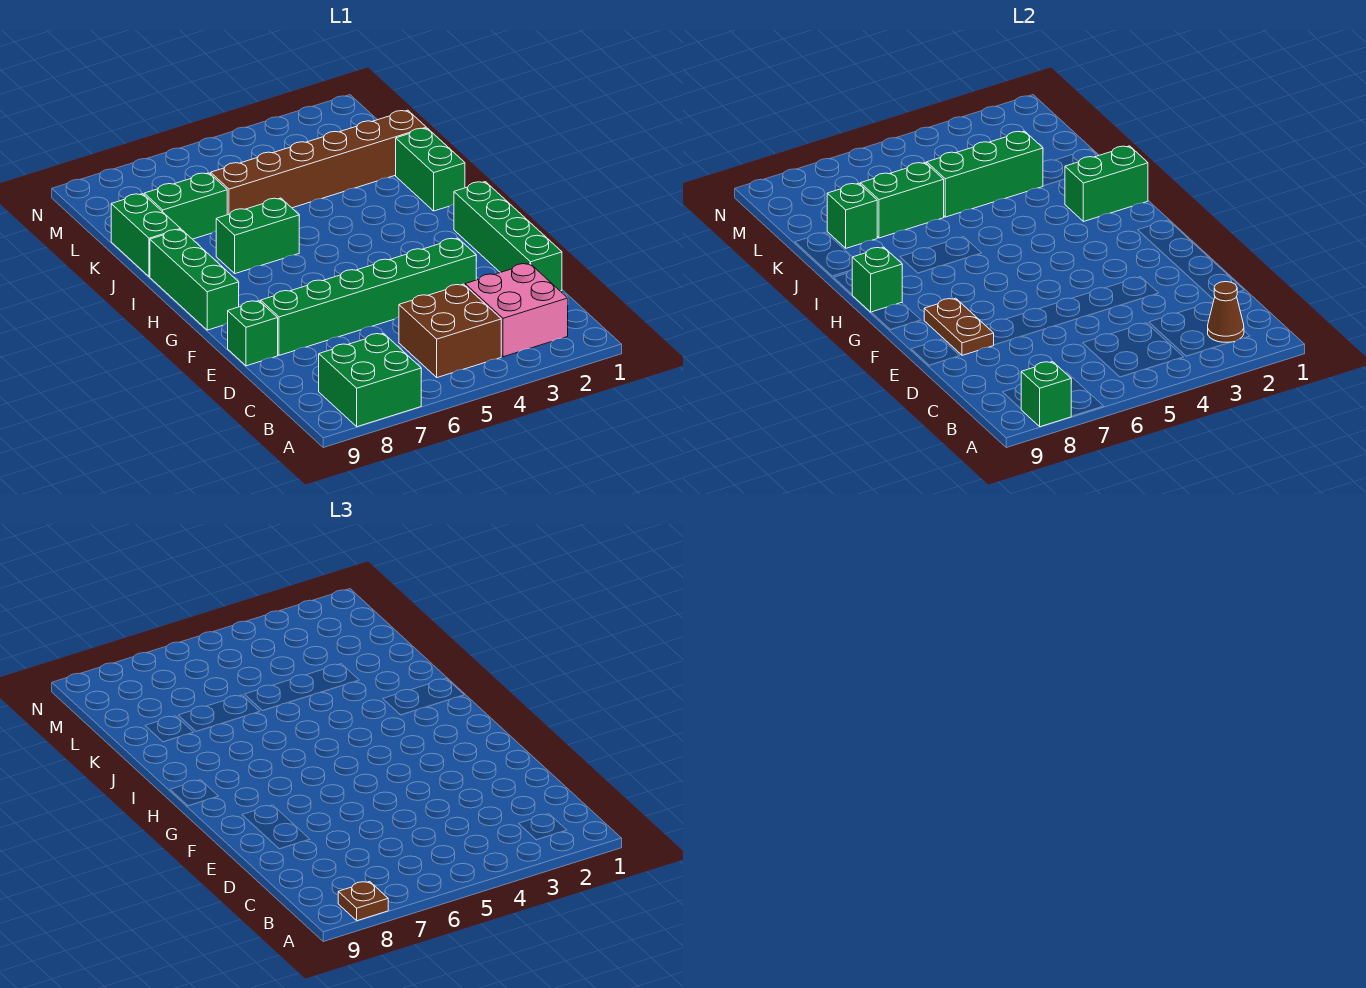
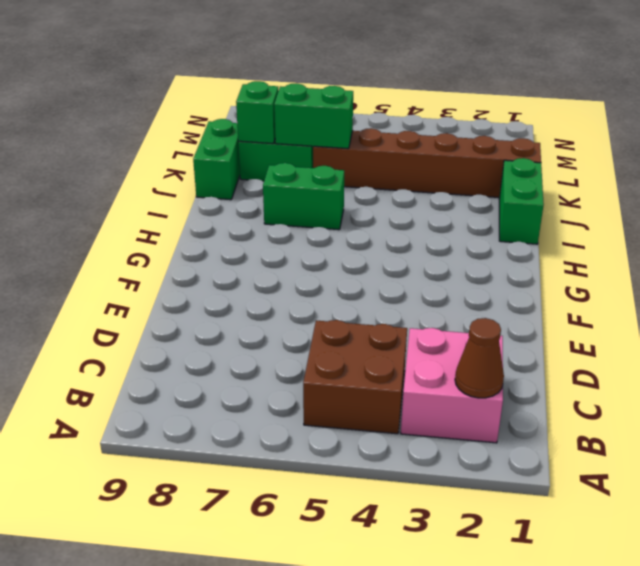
none -> green 2x2 brick [319,333,421,427]
none -> green 1x4 brick [454,182,562,291]
none -> green 1x6 brick [261,238,476,355]

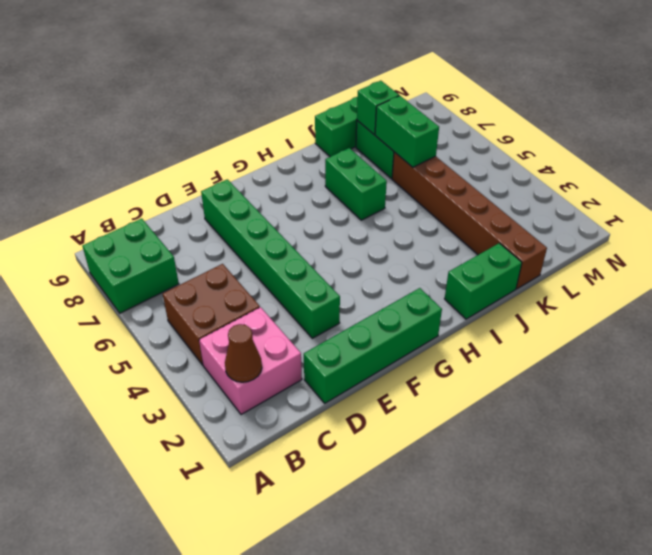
none -> green 1x1 brick [228,301,278,366]
none -> green 1x3 brick [150,229,239,330]
none -> green 1x1 brick [1021,362,1071,427]

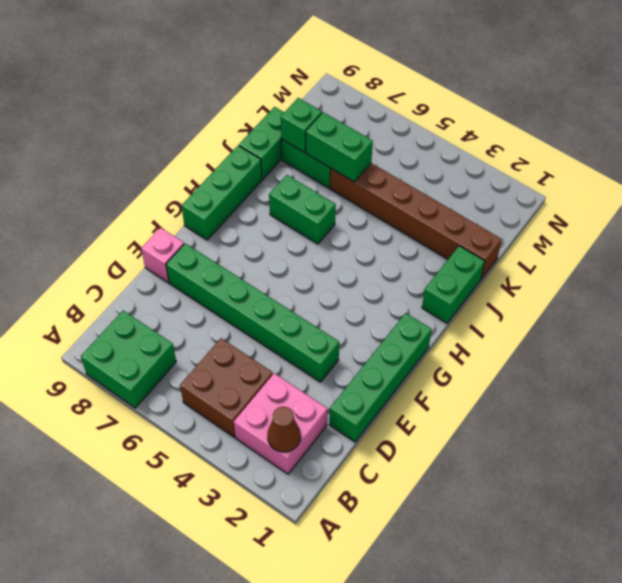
pink 1x1 brick [141,228,184,283] -> green 1x1 brick [228,301,278,366]
none -> green 1x1 brick [1021,362,1071,427]
none -> brown 1x2 plate [924,298,994,355]
none -> green 1x1 brick [852,247,902,312]

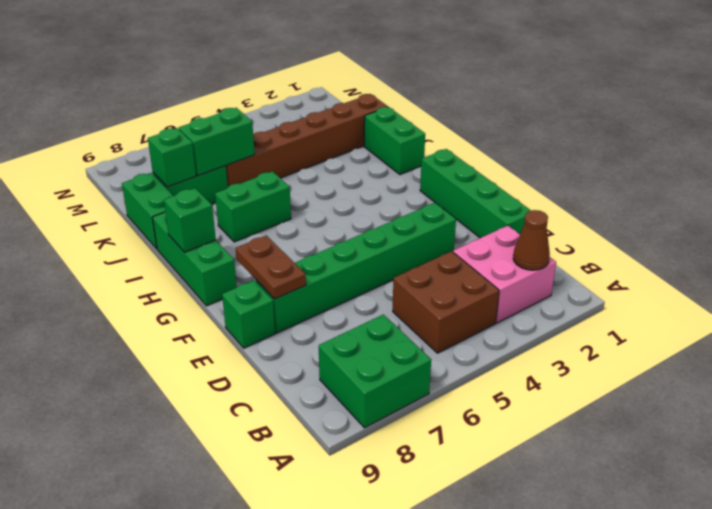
none -> green 1x1 brick [1021,362,1071,427]
none -> green 1x2 brick [1065,146,1148,222]
none -> green 1x3 brick [927,131,1043,217]

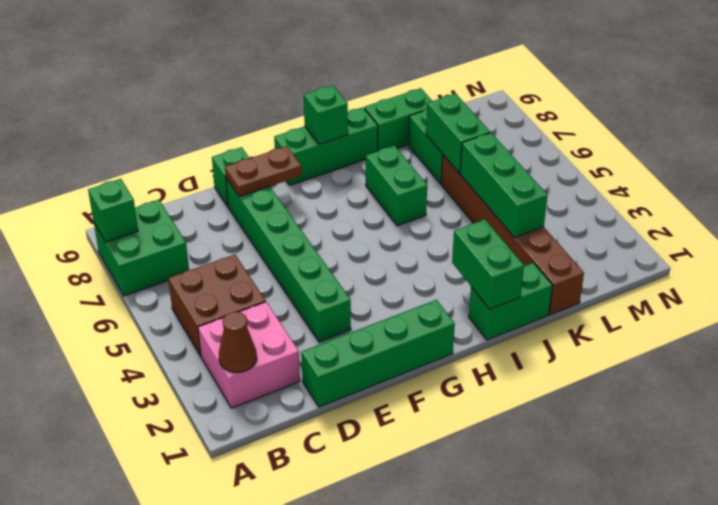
none -> green 1x1 brick [827,183,877,248]
none -> brown 1x1 plate [338,882,388,921]

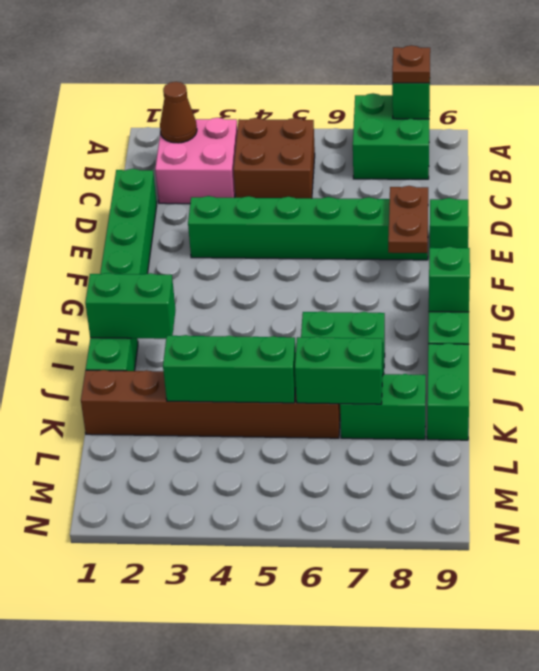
none -> green 1x1 brick [827,183,877,248]

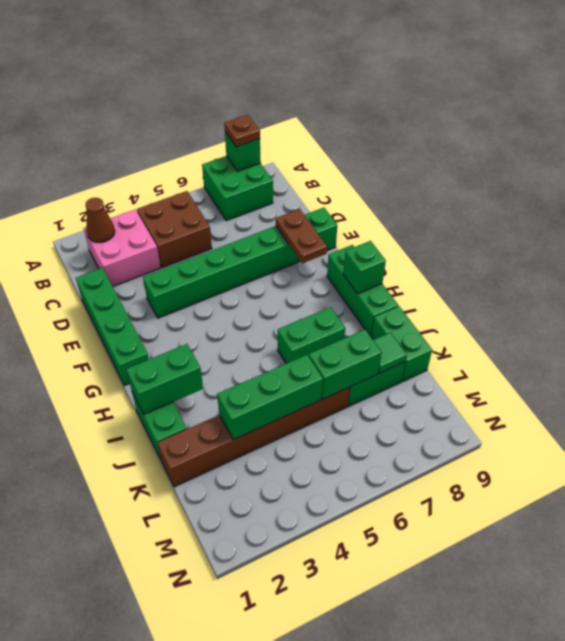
green 1x1 tile [373,333,407,373] -> green 1x1 brick [827,183,877,248]

